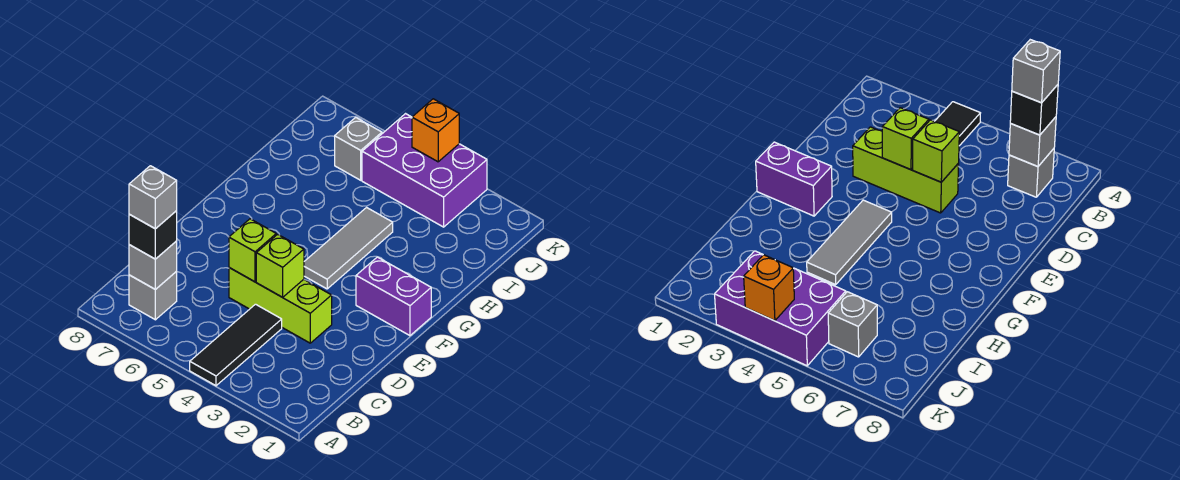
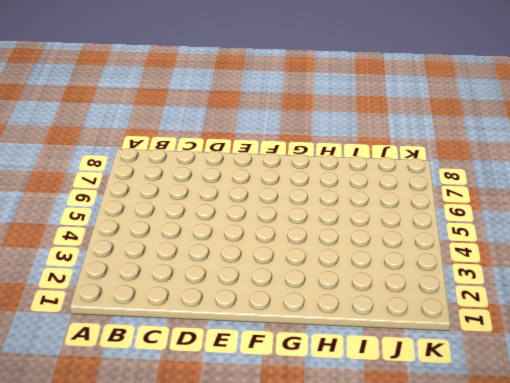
none -> black 1x3 tile [190,304,282,386]
none -> grey 1x1 brick [129,271,177,320]
none -> lime 1x3 brick [229,268,332,343]

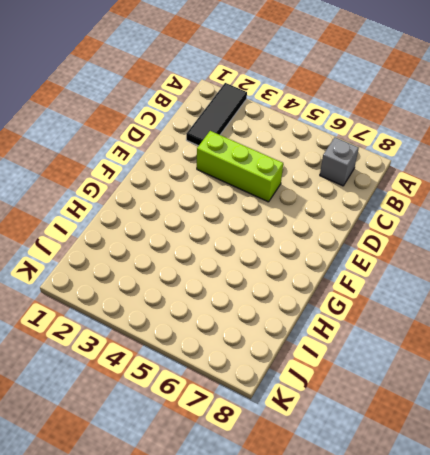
black 1x3 tile [186,83,247,146] -> black 1x3 tile moved to [190,304,282,386]
none -> purple 1x2 brick [356,257,431,336]
none -> grey 1x3 tile [304,208,393,289]
none -> purple 2x3 brick [362,114,487,227]

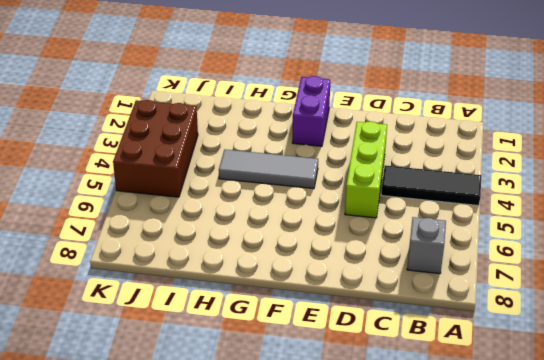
brown 2x3 brick [113,100,198,197] -> purple 2x3 brick [362,114,487,227]
none -> grey 1x1 brick [335,117,382,180]
none -> grey 1x1 brick [129,241,177,289]
none -> lime 1x1 brick [256,234,304,297]

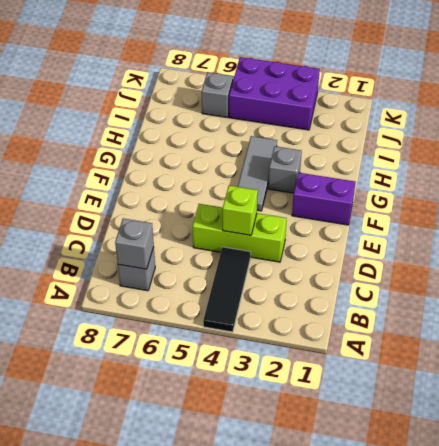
grey 1x1 brick [268,146,302,193] -> grey 1x1 brick moved to [129,166,177,229]
none -> lime 1x1 brick [229,219,276,282]
none -> orange 1x1 brick [412,99,459,162]
none -> black 1x1 brick [129,211,177,259]

